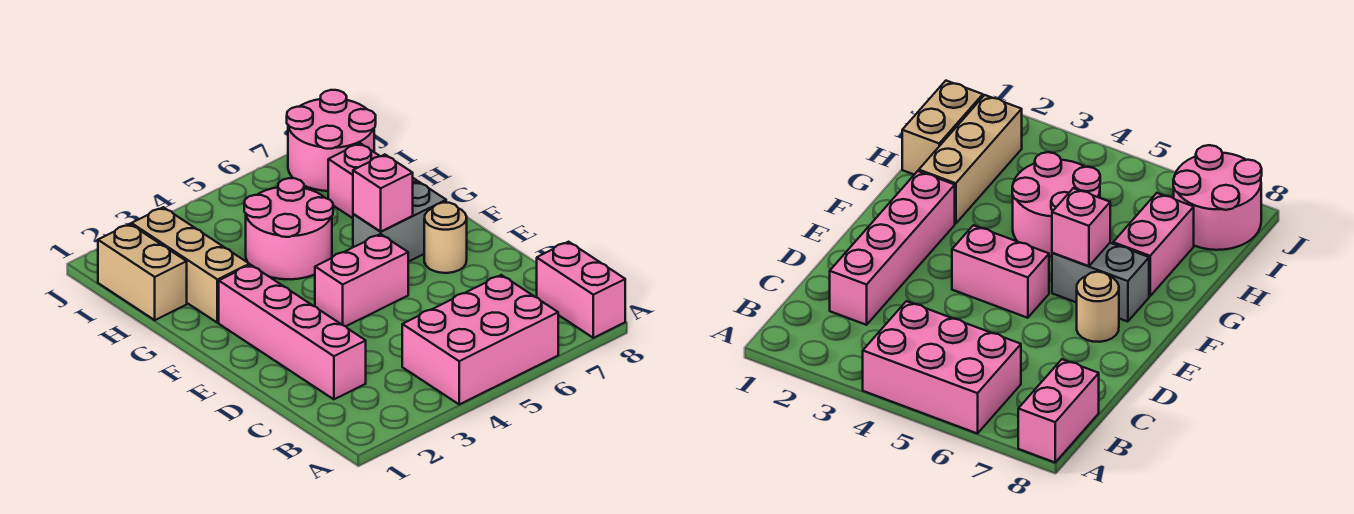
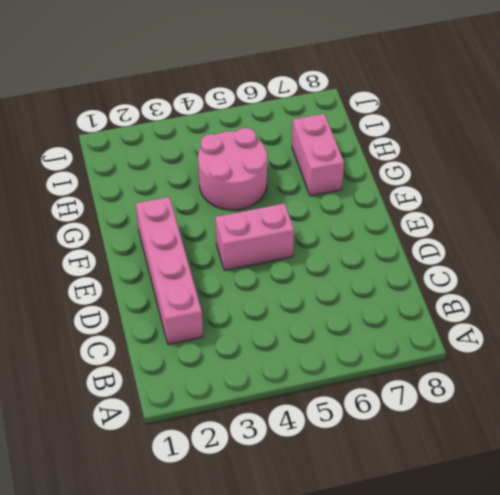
none -> pink 2x3 brick [402,275,558,404]
none -> pink 1x2 brick [537,242,625,338]
none -> tan 1x1 round brick [424,202,467,273]

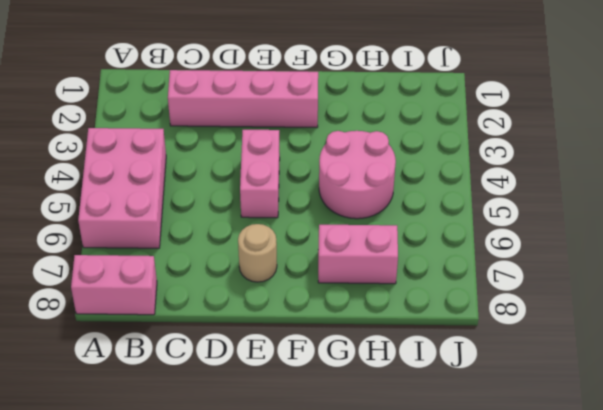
none -> grey 1x2 brick [353,182,446,262]
none -> tan 1x3 brick [131,207,249,323]
none -> tan 1x2 brick [98,224,187,320]

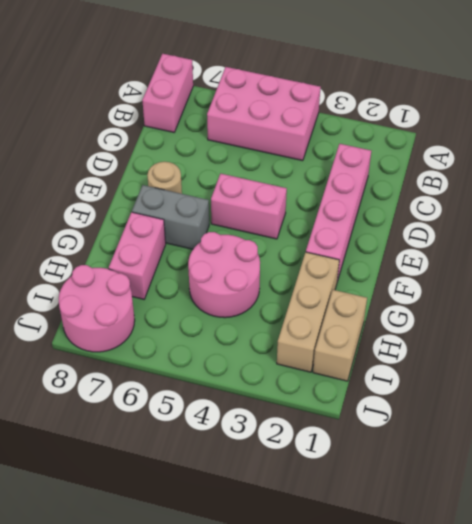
none -> pink 1x1 brick [353,155,413,232]

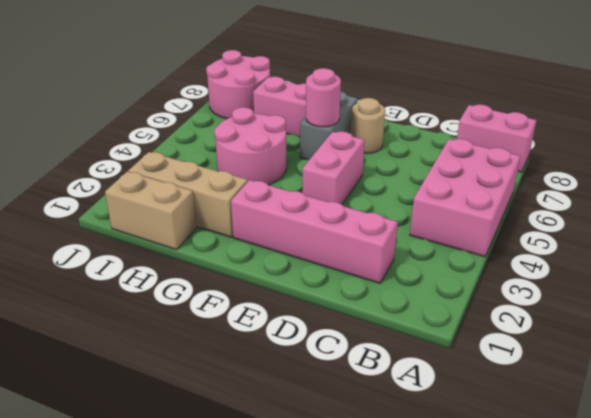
pink 1x1 round brick [306,68,341,127] -> pink 1x1 brick [353,155,413,232]

